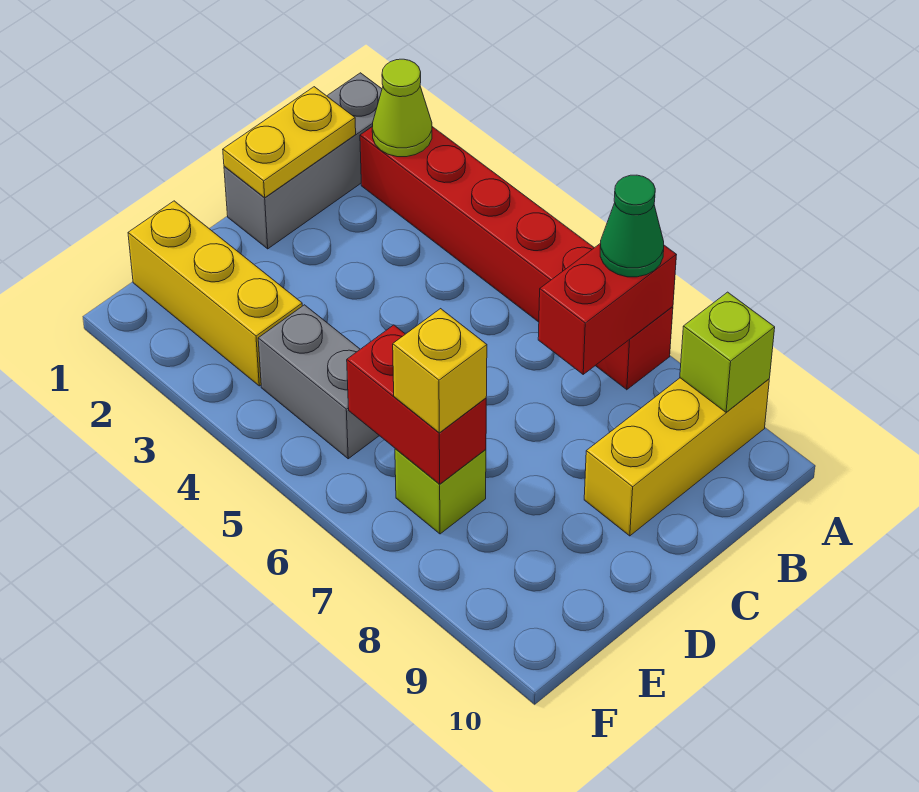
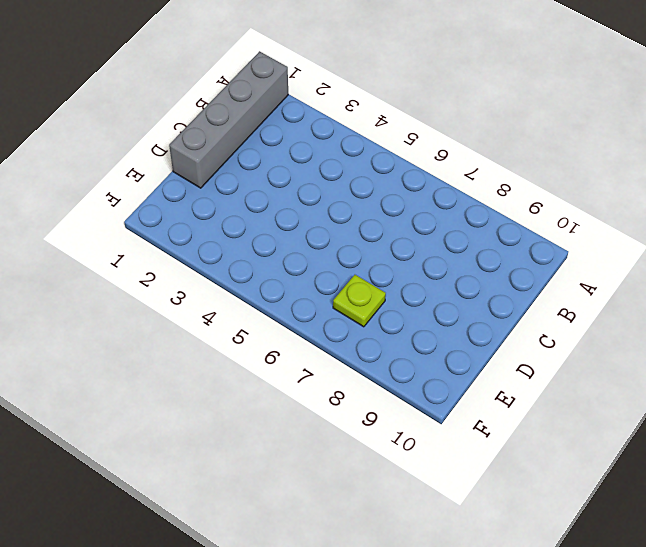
grey 1x4 brick [169,51,288,188] -> grey 1x3 brick [224,73,382,249]
lime 1x1 plate [333,275,386,327] -> lime 1x1 brick [395,449,486,534]
none -> red 1x6 brick [360,126,673,390]
none -> yellow 1x3 brick [584,378,769,536]
none -> yellow 1x3 brick [128,201,302,386]

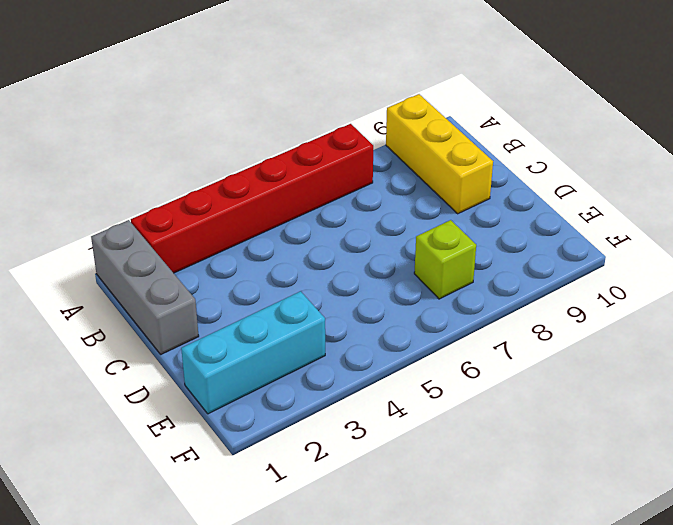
cyan 1x3 brick [181,291,325,414] -> yellow 1x3 brick [128,201,302,386]
none -> grey 1x2 brick [258,305,379,459]
none -> lime 1x1 cone [372,59,432,157]
none -> red 1x2 brick [538,243,676,374]

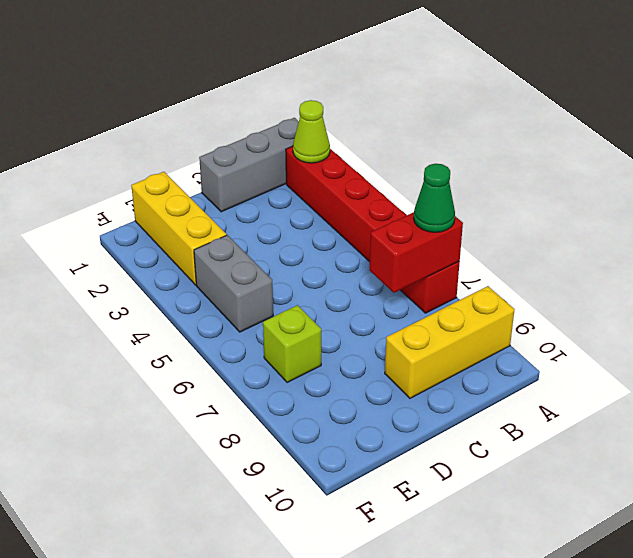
none -> lime 1x1 brick [680,292,775,412]
none -> yellow 1x2 plate [223,87,356,198]
none -> red 1x2 brick [347,325,486,484]

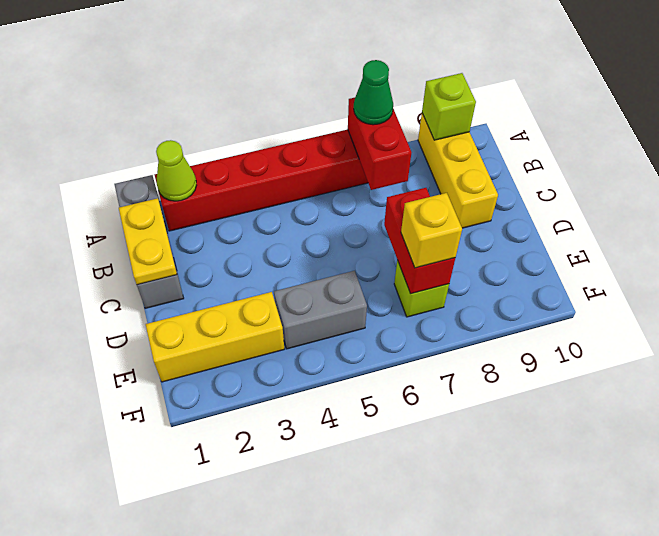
red 1x2 brick [384,188,455,294] -> red 1x2 brick turned to [347,325,486,484]

